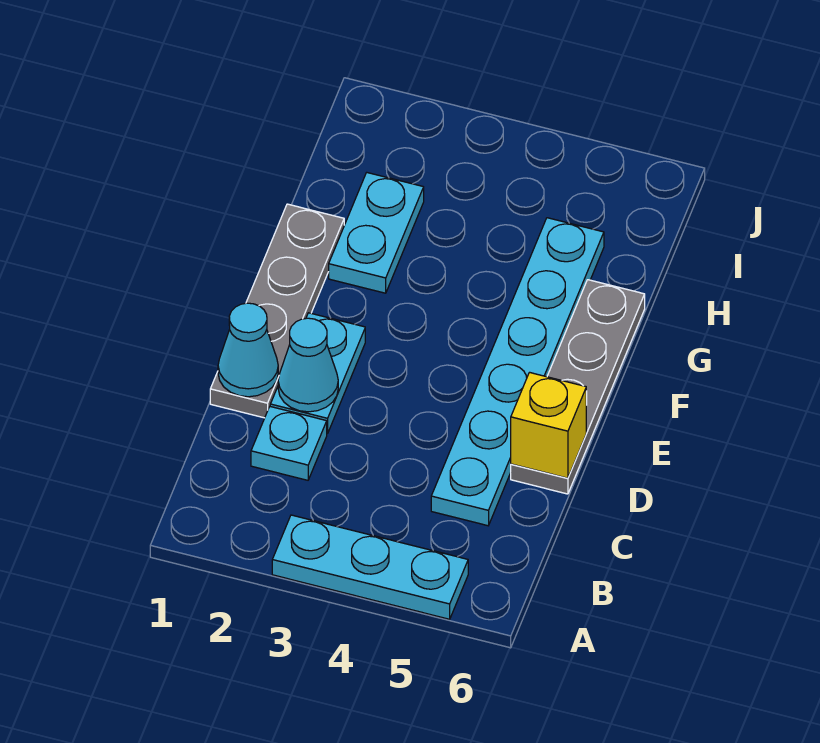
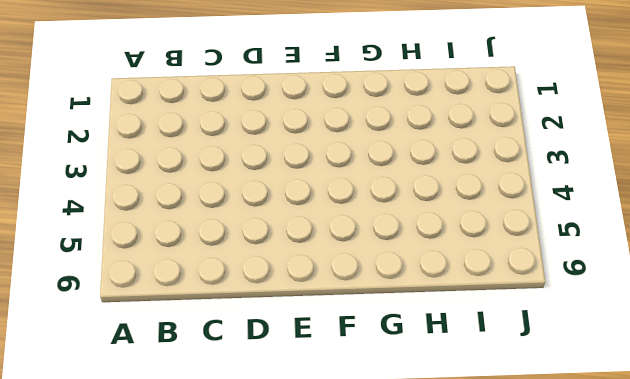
none -> cyan 1x3 plate [272,515,468,619]
none -> cyan 1x1 plate [251,407,327,480]

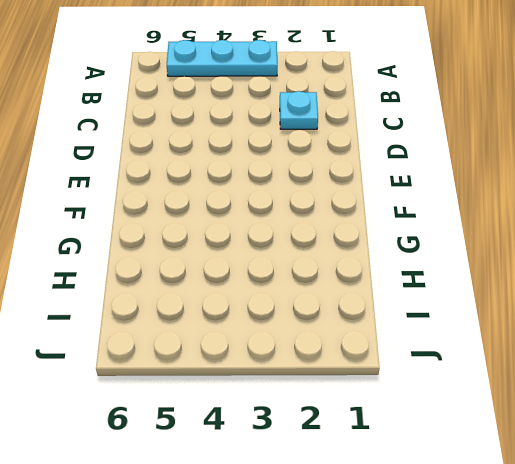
none -> cyan 1x6 plate [431,218,604,526]
none -> grey 1x4 plate [210,204,344,418]

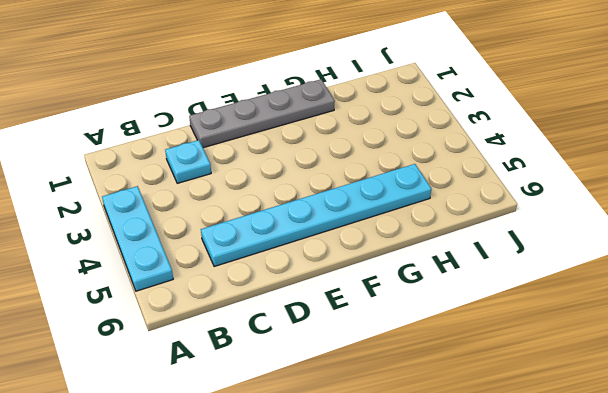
none -> cyan 1x2 plate [270,313,365,434]
none -> grey 1x4 plate [511,280,645,494]

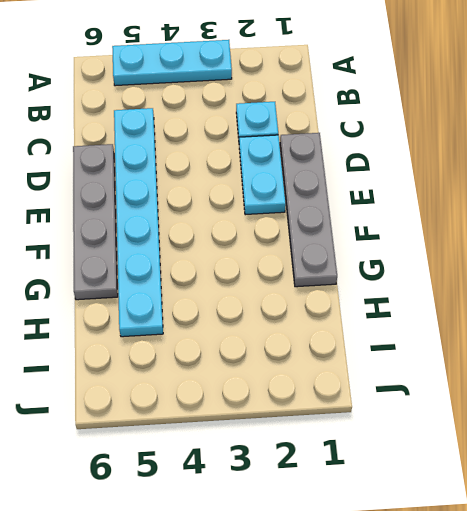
none -> cyan 1x2 plate [329,173,424,293]
none -> cyan 1x1 cone [218,303,278,397]

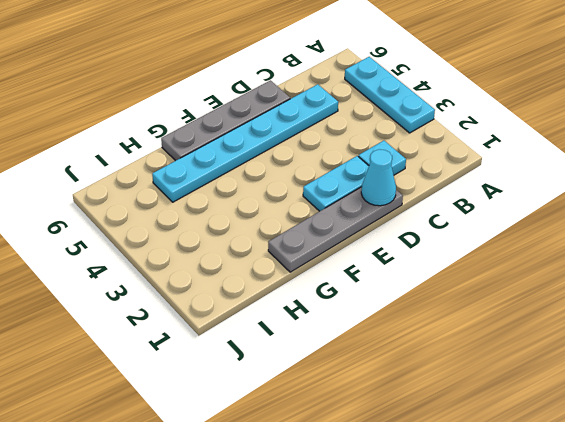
none -> cyan 1x2 plate [329,173,424,293]
none -> cyan 1x1 cone [278,318,338,412]

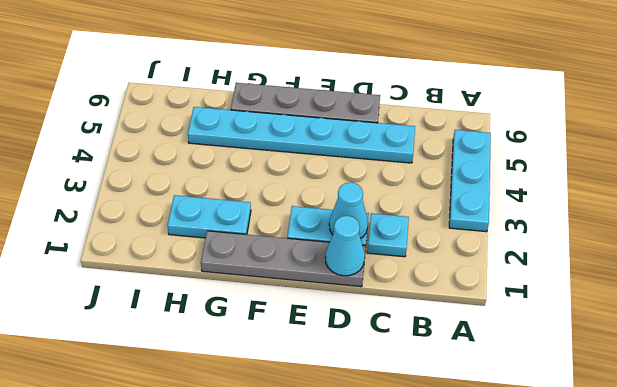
none -> yellow 1x1 brick [511,372,586,478]

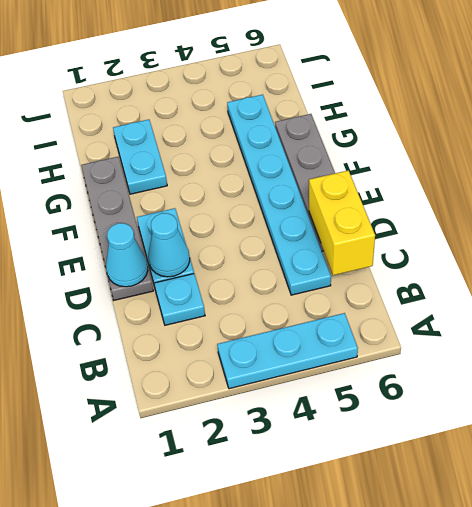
yellow 1x2 brick [309,170,375,275] -> yellow 1x1 brick [511,372,586,478]

